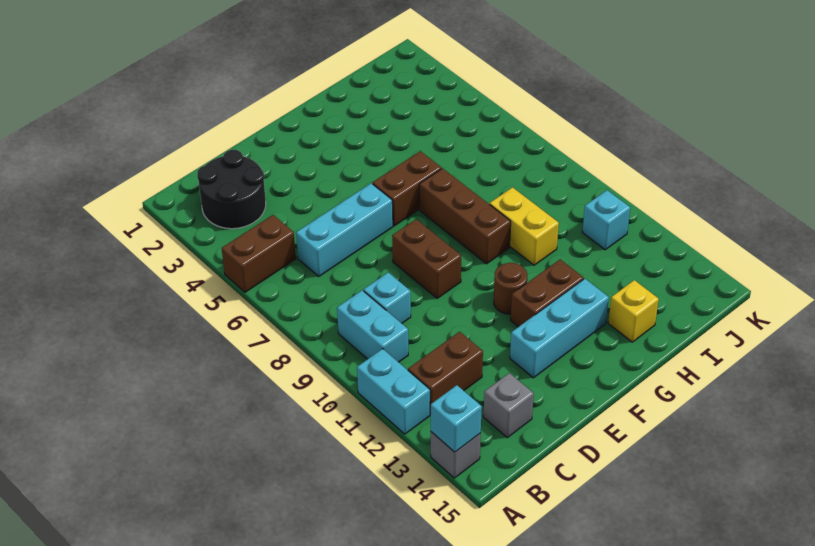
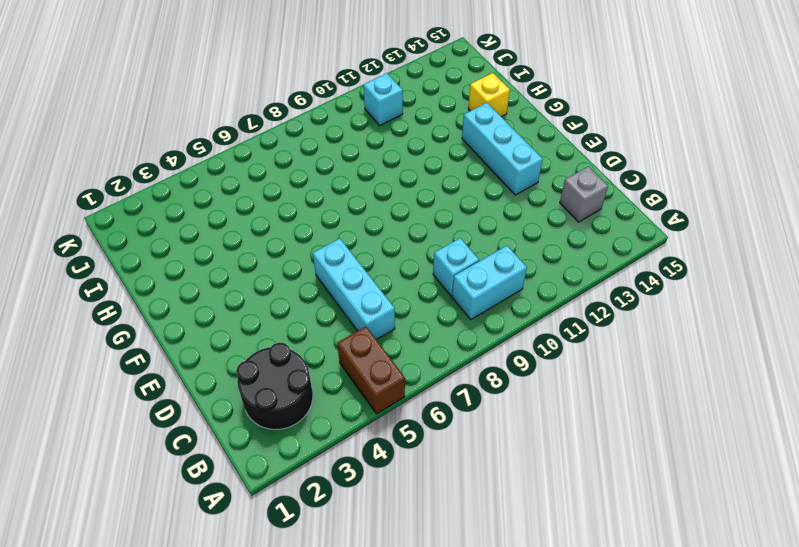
none -> cyan 1x2 brick [357,349,430,434]
none -> grey 1x1 brick [431,432,481,478]
none -> brown 1x2 brick [408,332,483,414]

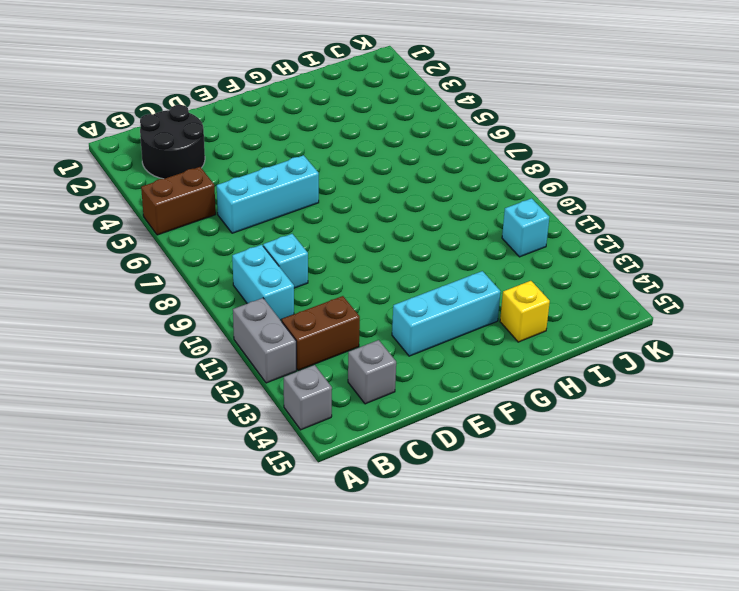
grey 1x2 brick [233,298,296,383] -> cyan 1x2 brick [357,349,430,434]
none -> brown 1x2 brick [392,219,461,298]
none -> brown 1x2 brick [373,151,442,226]
none -> brown 1x1 round brick [494,263,527,314]

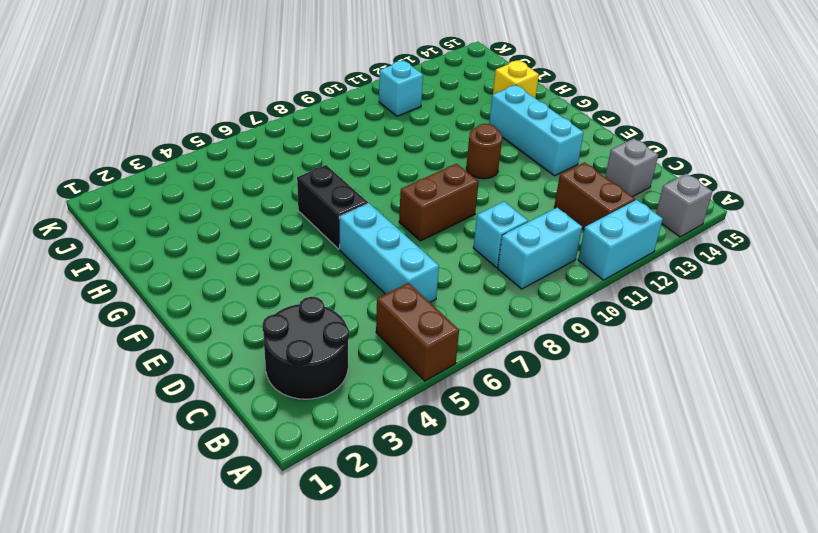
black 1x2 brick [297,165,368,249] -> brown 1x2 brick [373,151,442,226]
none -> brown 1x2 brick [511,259,584,327]
none -> brown 1x3 brick [419,168,511,264]
none -> yellow 1x2 brick [490,187,559,265]

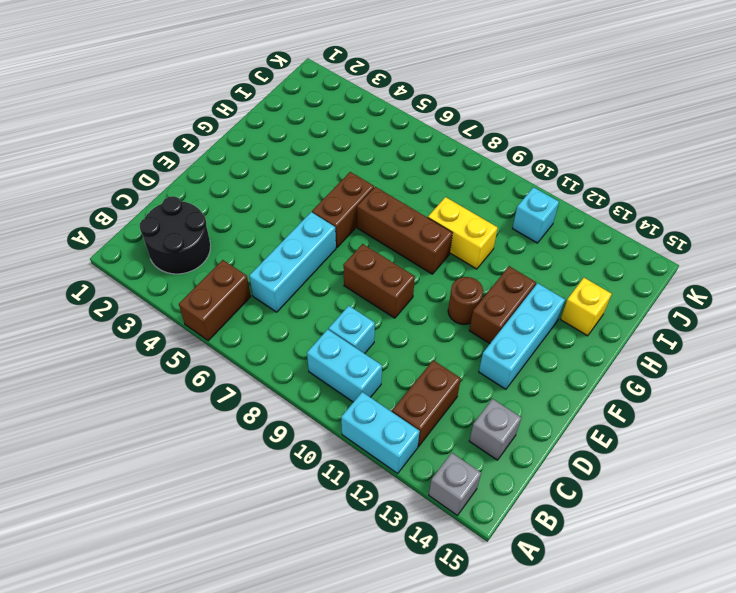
none -> cyan 1x1 brick [431,385,482,452]

